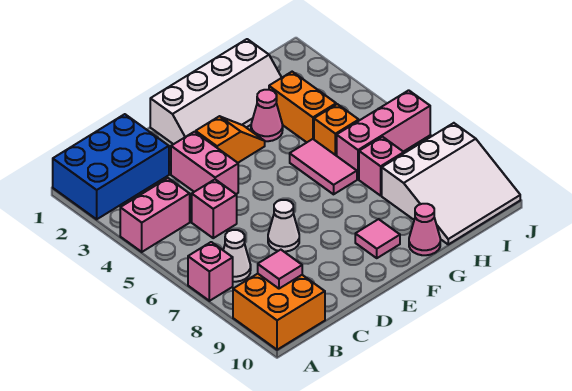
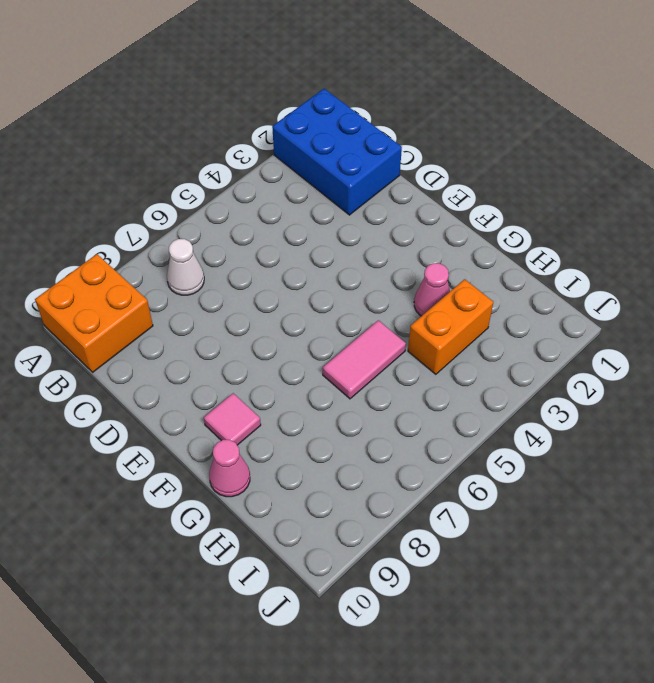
none -> pink 1x2 brick [120,178,190,252]
none -> pink 1x1 brick [188,242,233,301]
none -> pink 1x1 brick [192,179,237,238]

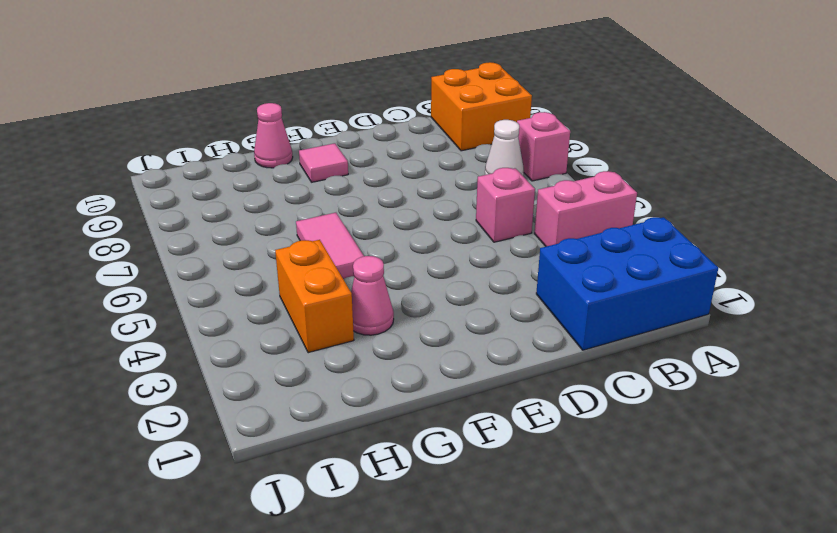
none -> pink 1x2 brick [171,132,238,194]
none -> white 1x1 cone [268,200,299,252]
none -> white 2x4 slope [150,39,282,144]

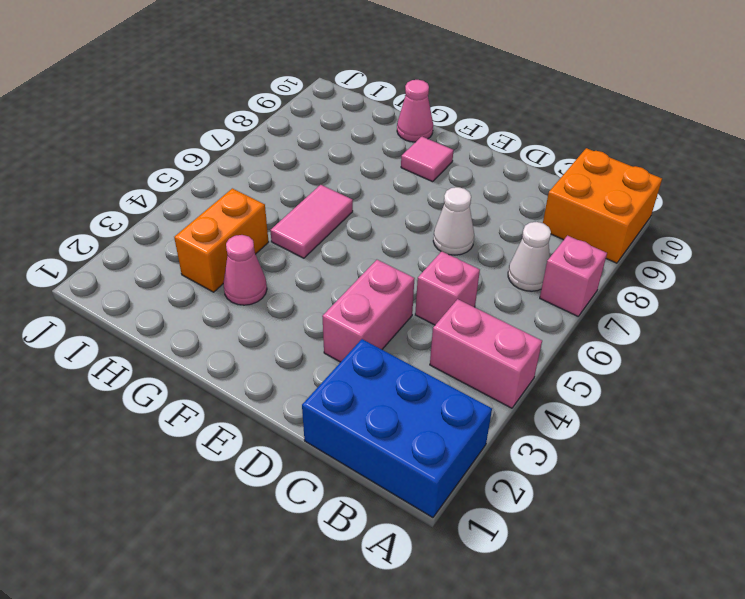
none -> white 2x4 slope [150,39,282,144]
none -> orange 1x2 slope [196,116,265,163]
none -> orange 1x1 brick [314,104,359,156]

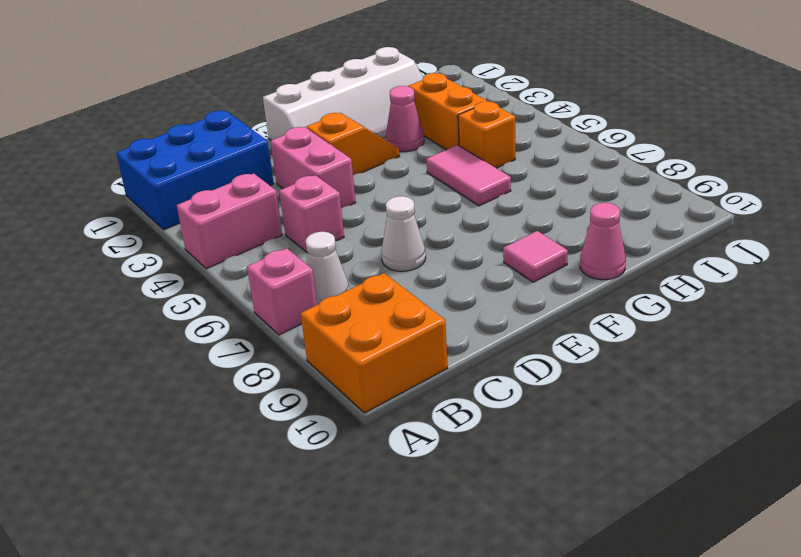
none -> pink 1x3 brick [337,90,430,179]
none -> pink 1x1 brick [359,137,404,196]
none -> white 3x3 slope [382,123,520,244]

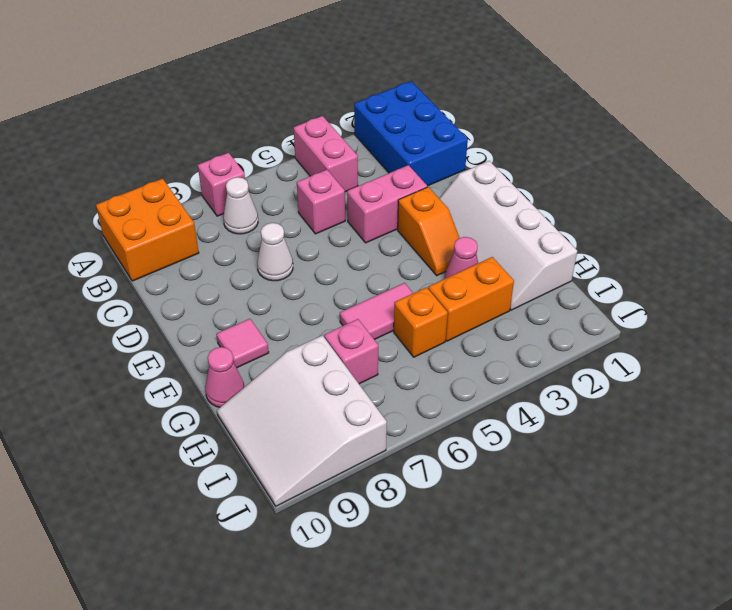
none -> pink 1x3 brick [337,90,430,179]
none -> pink 1x1 tile [258,250,302,289]

